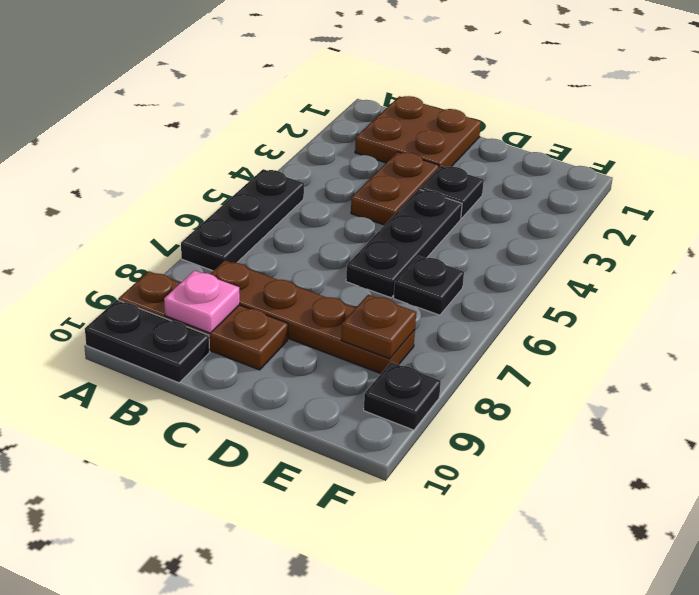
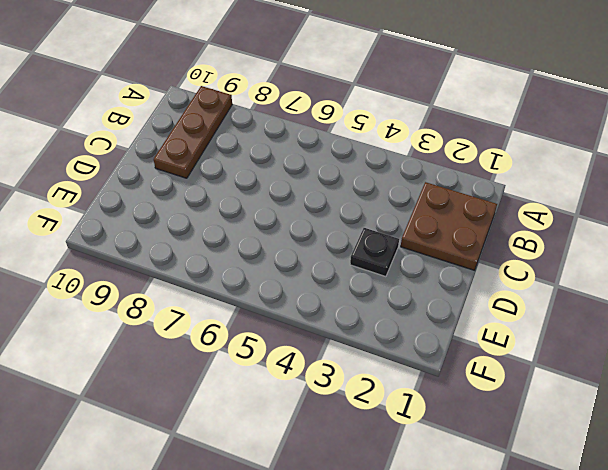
none -> black 1x3 plate [181,169,304,271]
none -> black 1x2 plate [85,300,210,383]
none -> brown 1x4 plate [211,260,415,374]

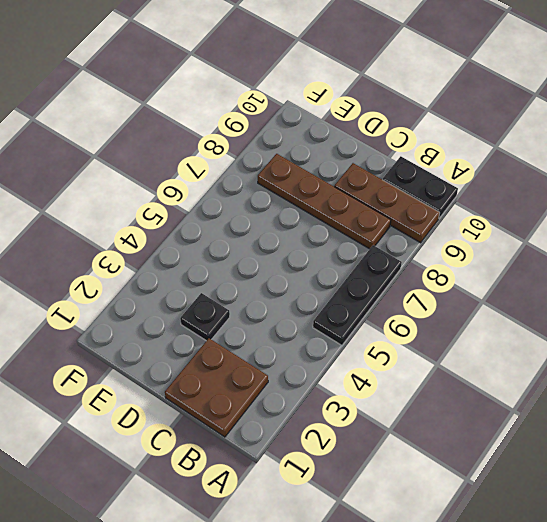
none -> brown 1x2 plate [351,152,439,225]
none -> black 1x3 plate [346,189,462,298]
none -> black 1x1 plate [394,256,464,315]

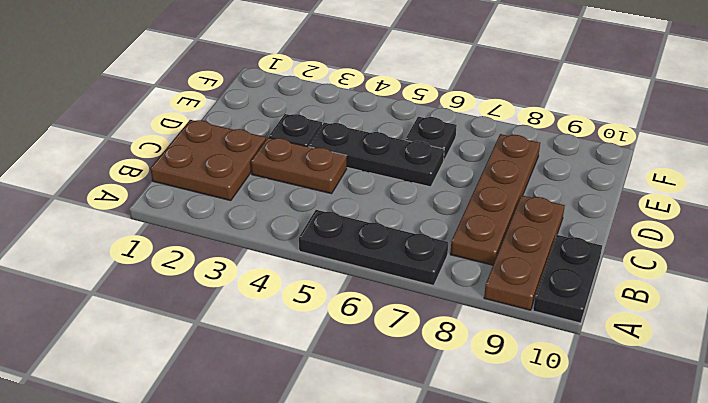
none -> black 1x1 plate [364,362,441,430]
none -> pink 1x1 plate [164,271,240,333]
none -> brown 1x1 plate [341,295,416,359]

